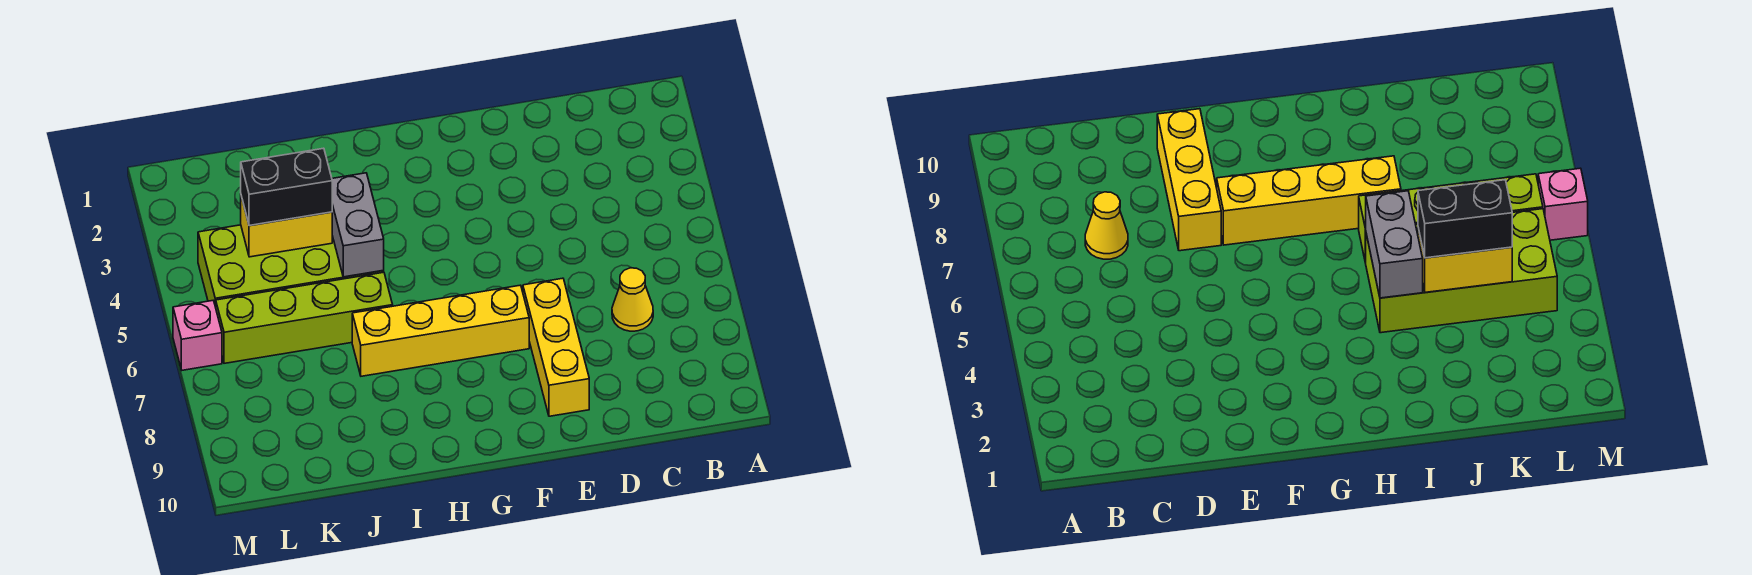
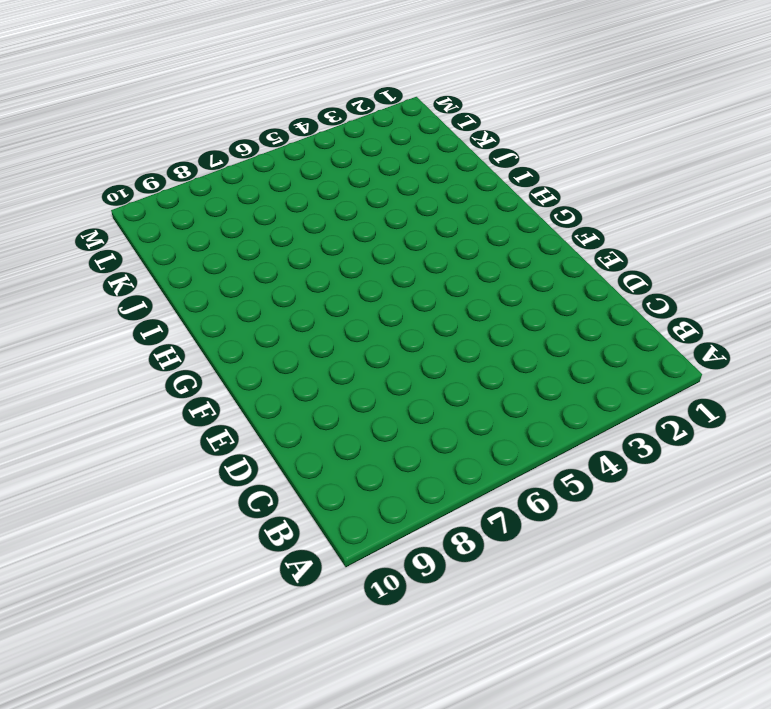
none -> yellow 1x1 cone [612,268,653,331]
none -> yellow 1x3 brick [523,278,589,416]

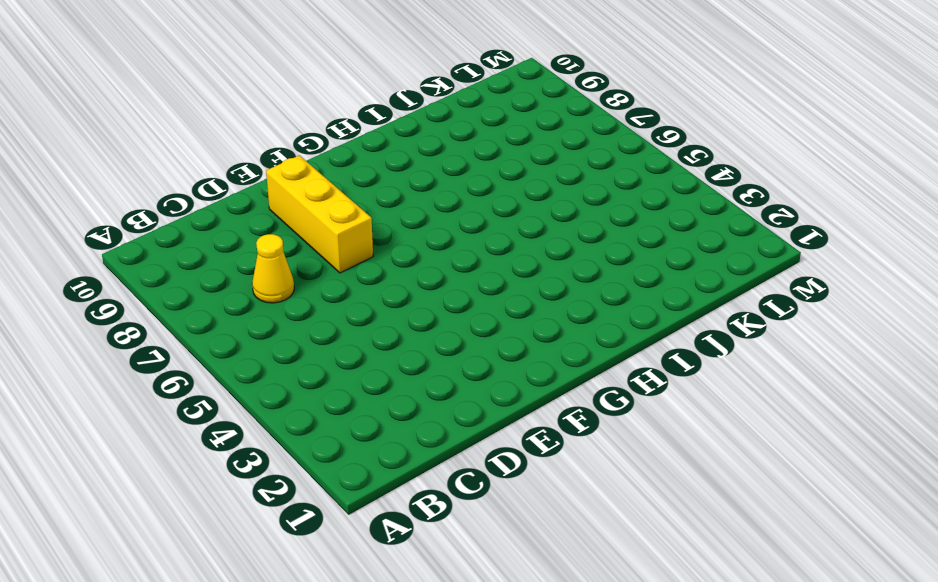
none -> yellow 1x4 brick [352,285,529,376]
none -> lime 2x4 brick [198,225,384,307]

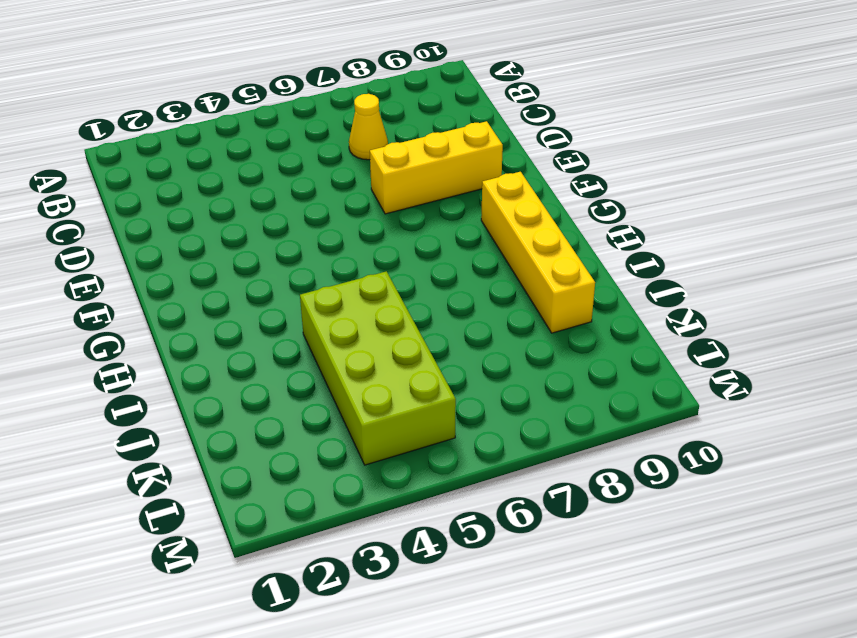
yellow 1x4 brick [481,172,595,333] -> yellow 1x4 brick moved to [352,285,529,376]
none -> lime 1x4 brick [216,272,393,363]
none -> pink 1x1 brick [173,301,222,370]

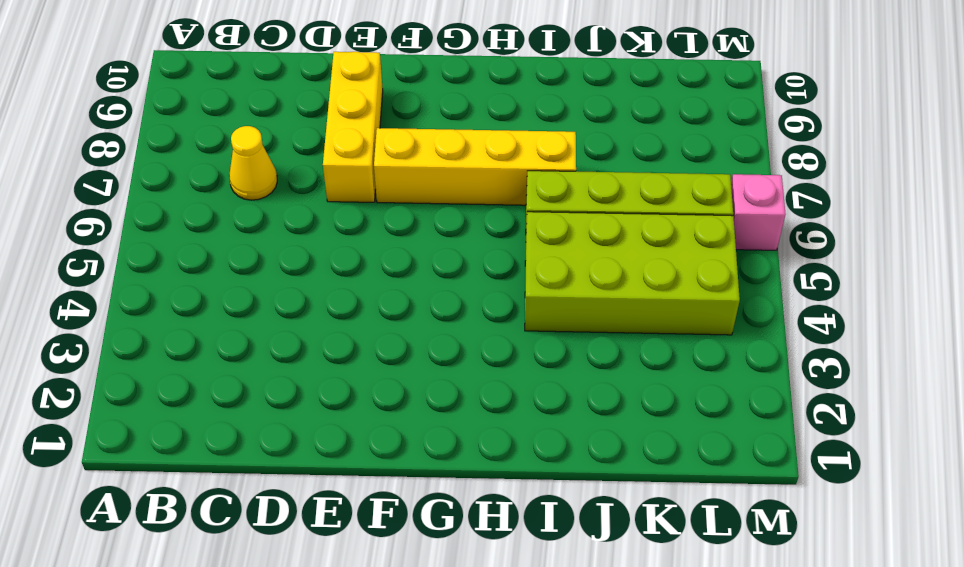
none -> grey 1x2 brick [332,173,384,277]
none -> yellow 1x2 brick [241,196,332,257]

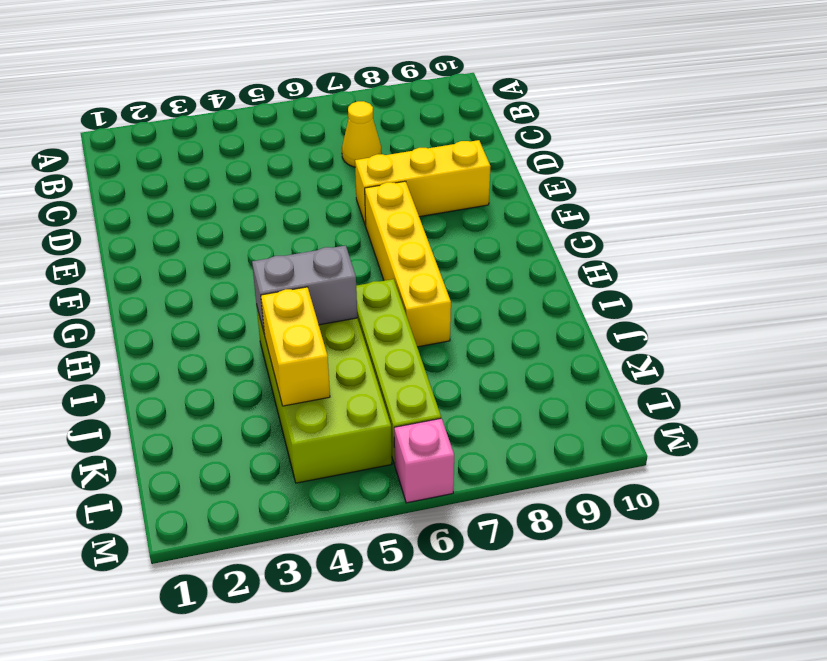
none -> black 1x2 brick [241,148,332,226]

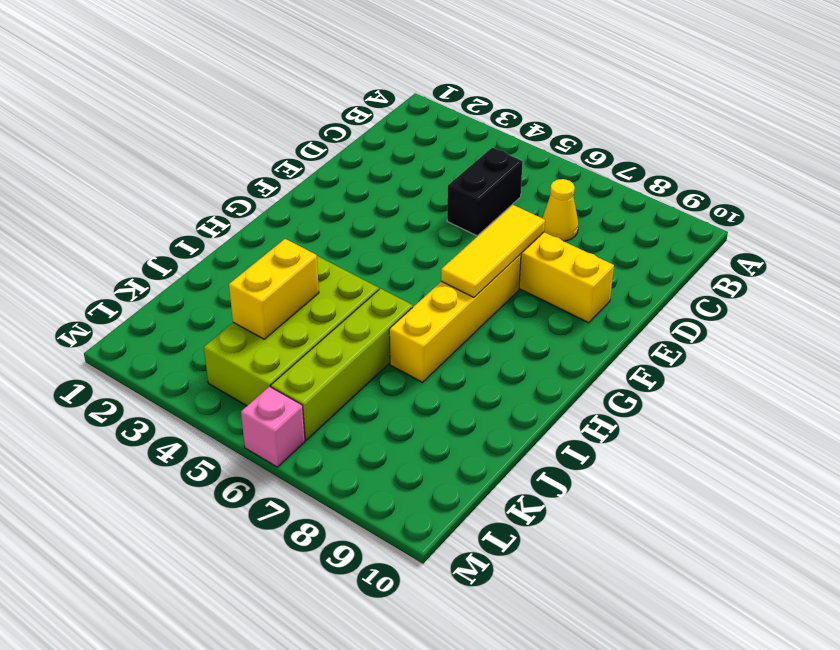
black 1x2 brick [447,148,523,236] -> black 1x2 brick moved to [241,148,332,226]
yellow 1x3 tile [441,205,545,297] -> none
none -> grey 1x2 brick [332,173,384,277]

